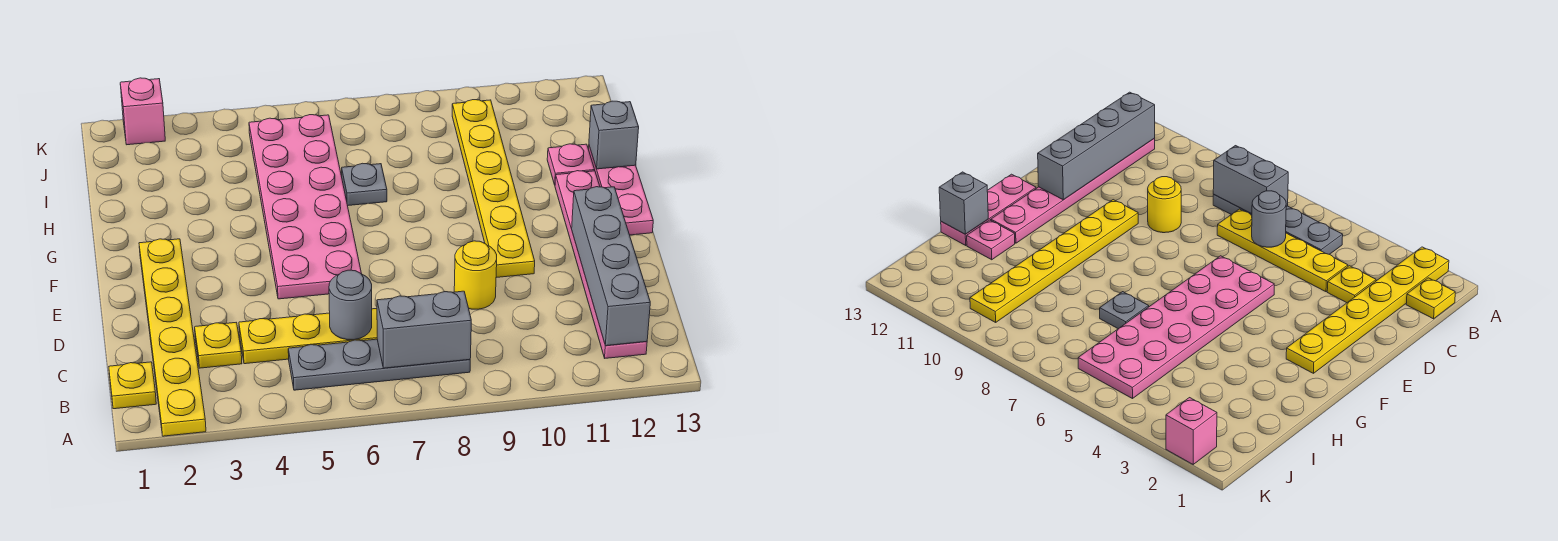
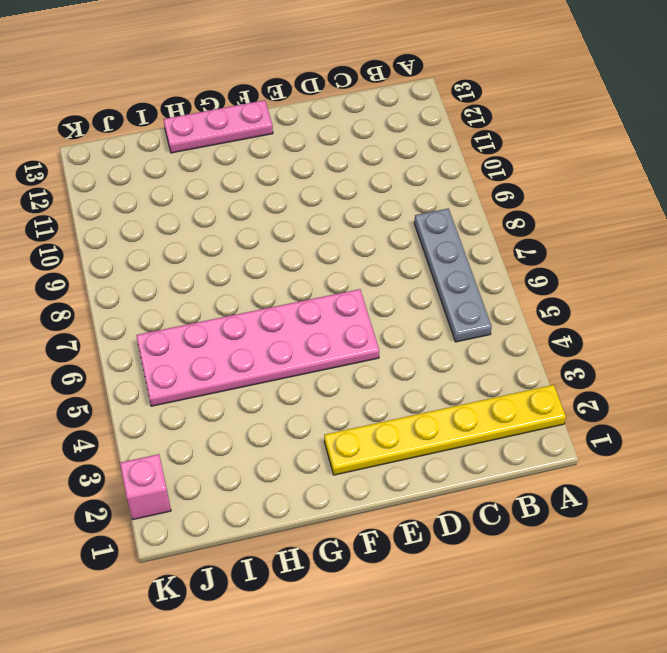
none -> yellow 1x1 plate [109,362,156,409]
none -> pink 1x6 plate [555,171,647,358]
none -> yellow 1x1 plate [195,323,242,368]

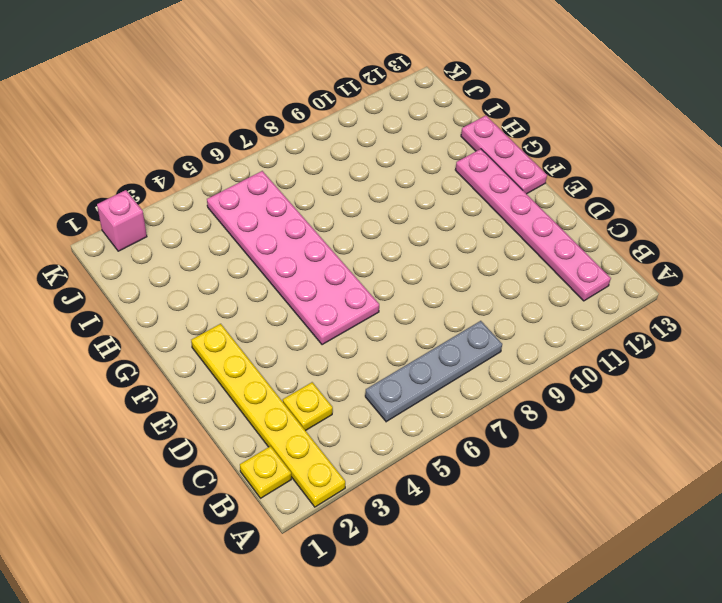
none -> yellow 1x4 plate [239,308,377,364]
none -> yellow 1x1 round brick [454,241,497,309]
none -> yellow 1x6 plate [452,100,535,278]

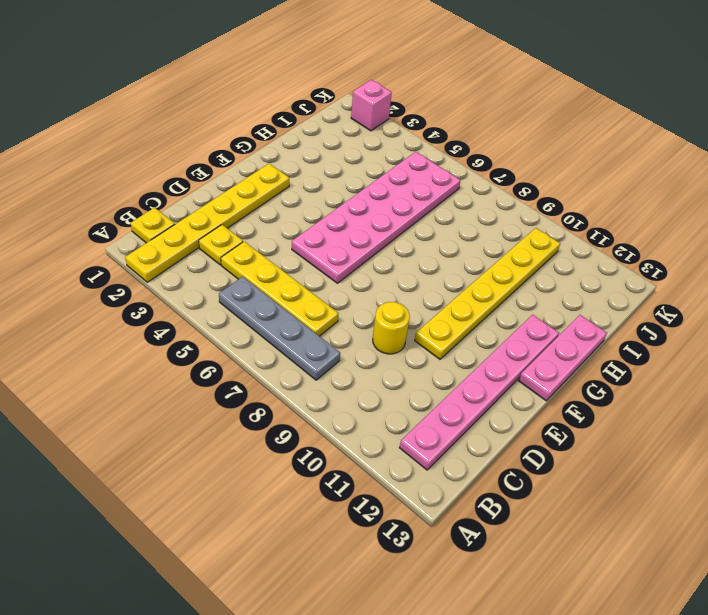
none -> grey 1x1 plate [342,163,387,206]
none -> pink 1x1 plate [547,144,595,185]
none -> grey 1x2 brick [377,291,471,368]

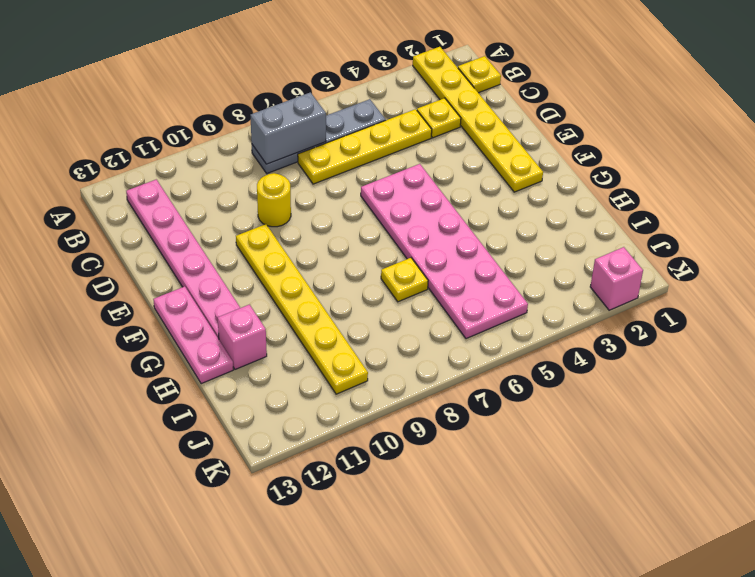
yellow 1x1 plate [381,258,428,302] -> grey 1x1 plate [342,163,387,206]
pink 1x1 brick [218,304,267,369] -> pink 1x1 plate [547,144,595,185]
none -> grey 1x4 brick [572,187,650,346]
none -> grey 1x1 round brick [329,270,372,340]
none -> grey 1x1 brick [589,101,639,169]

